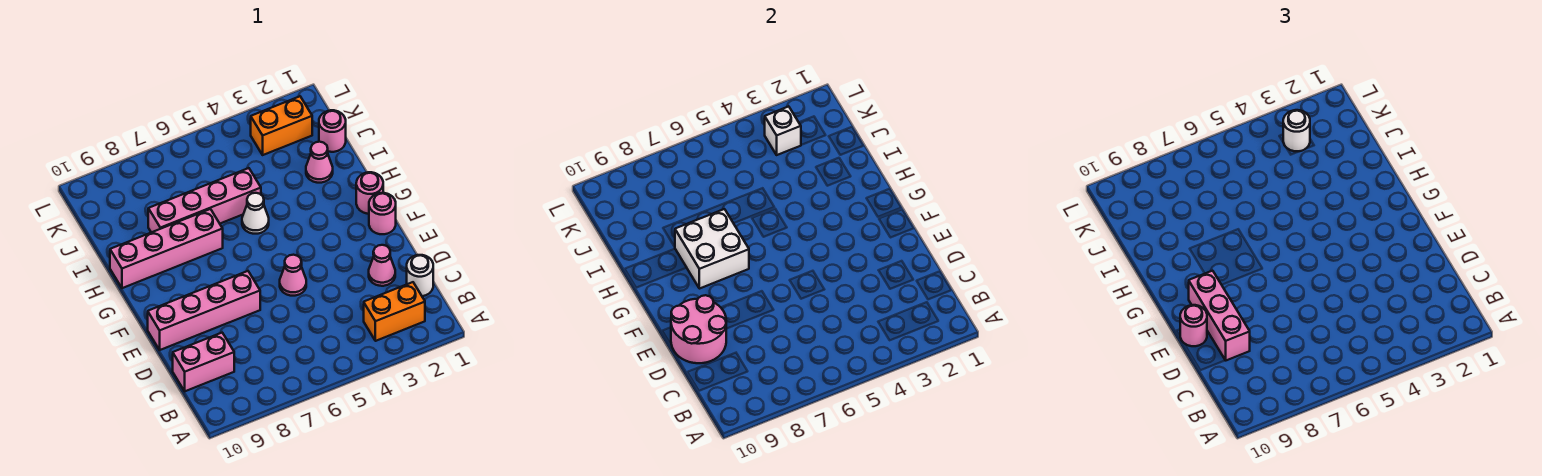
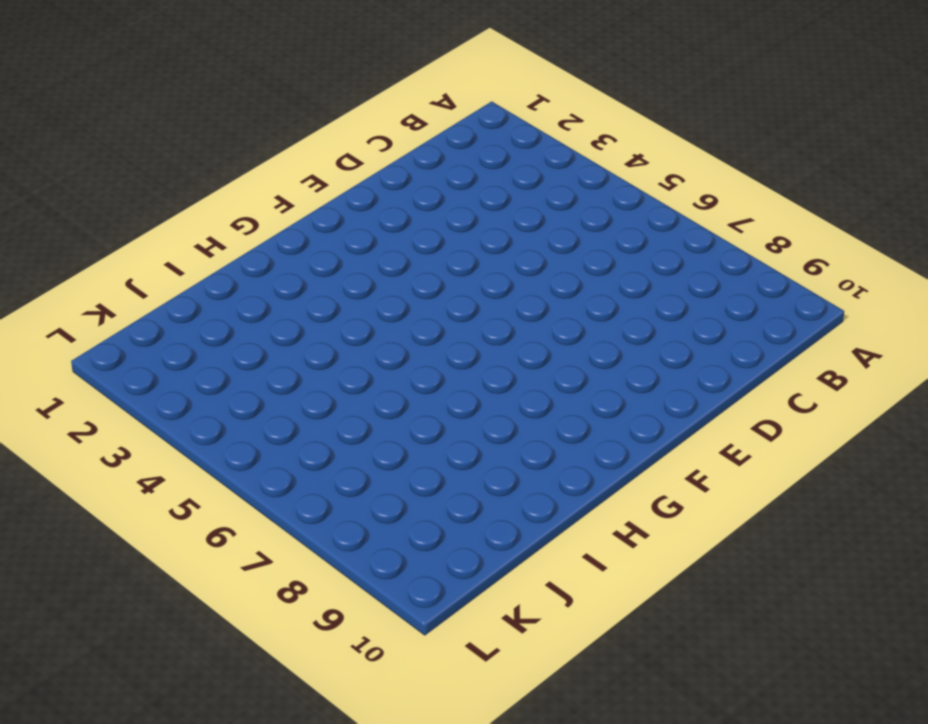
none -> orange 1x2 brick [364,282,425,341]
none -> white 1x1 round brick [407,255,433,296]
none -> pink 1x2 brick [173,333,234,391]

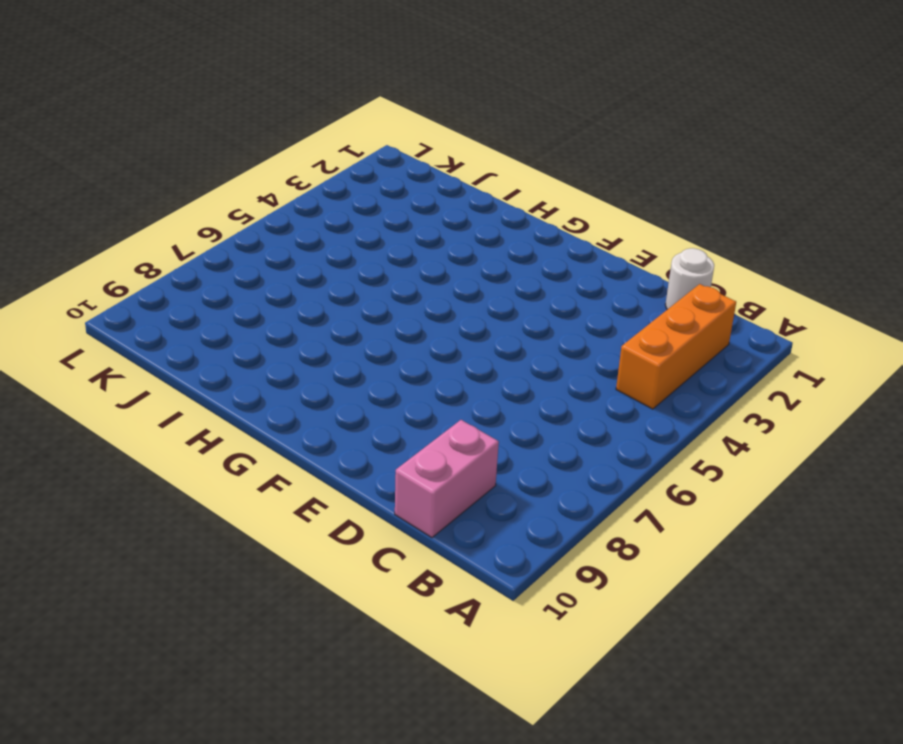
orange 1x3 brick [616,284,736,409] -> orange 1x2 brick [364,282,425,341]
none -> pink 1x1 cone [369,245,395,286]
none -> pink 1x1 cone [280,255,306,296]
none -> pink 1x4 brick [148,271,260,350]

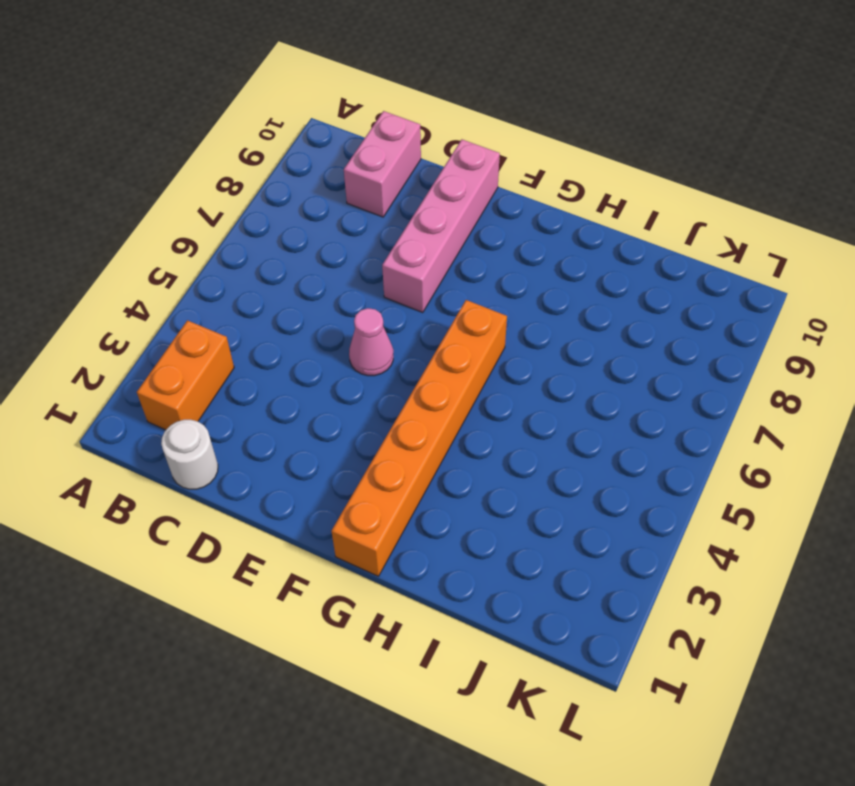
orange 1x6 brick [331,300,507,576] -> pink 1x1 round brick [356,172,383,214]
none -> pink 1x1 cone [369,245,395,286]
none -> pink 1x1 round brick [369,193,396,234]
none -> white 1x1 cone [242,193,269,234]

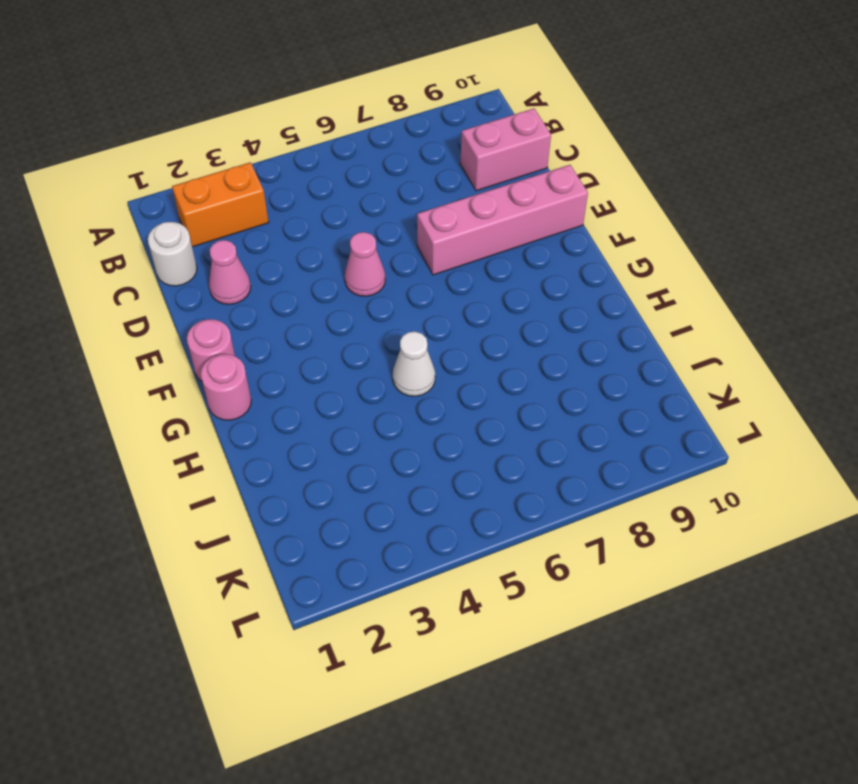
none -> pink 1x4 brick [110,209,223,288]
none -> pink 1x1 cone [306,142,333,183]
none -> pink 1x4 brick [148,168,261,232]

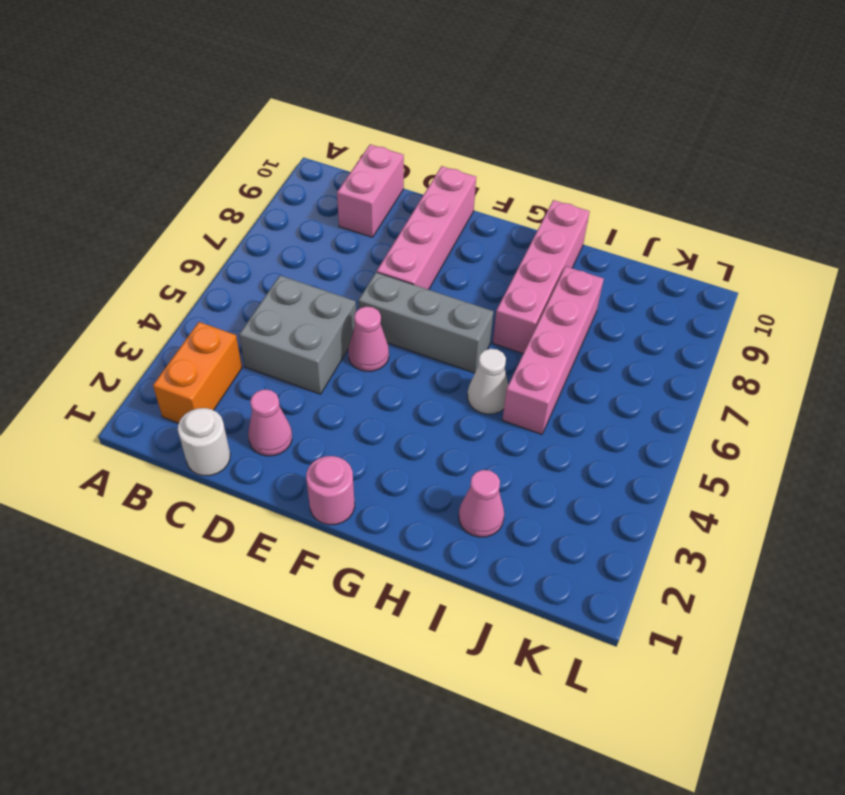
grey 2x2 brick [239,275,356,394] -> none
grey 1x3 brick [358,272,493,373] -> none
none -> pink 1x1 round brick [356,172,383,214]
none -> pink 1x1 round brick [319,110,346,152]
none -> orange 1x2 brick [251,96,312,155]

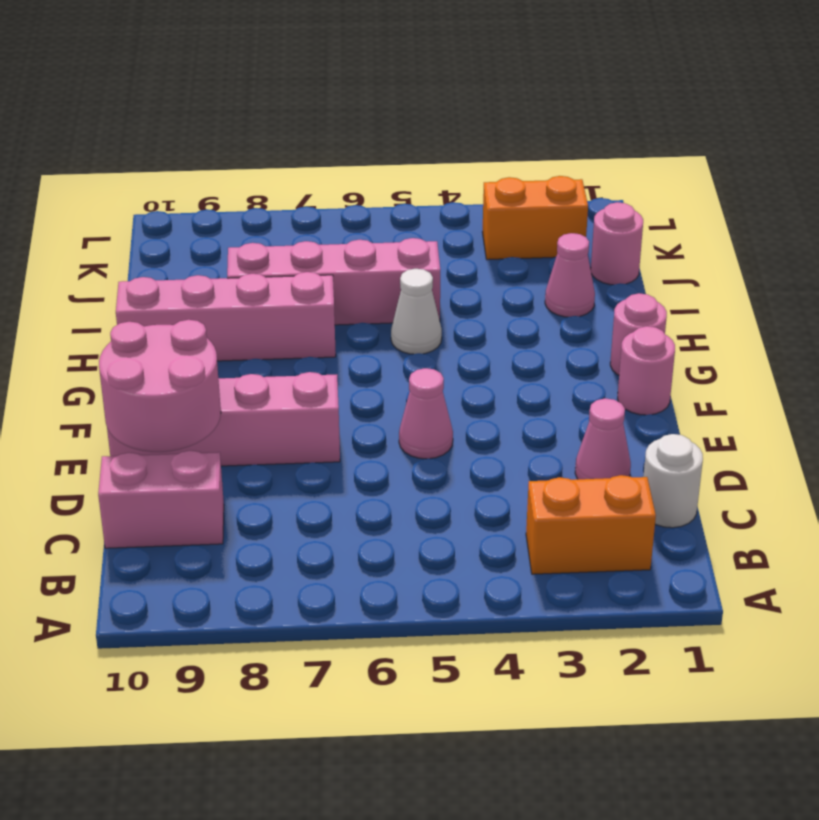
none -> white 2x2 brick [675,209,749,289]
none -> white 1x1 brick [765,106,801,155]
none -> pink 1x3 brick [1189,271,1250,360]

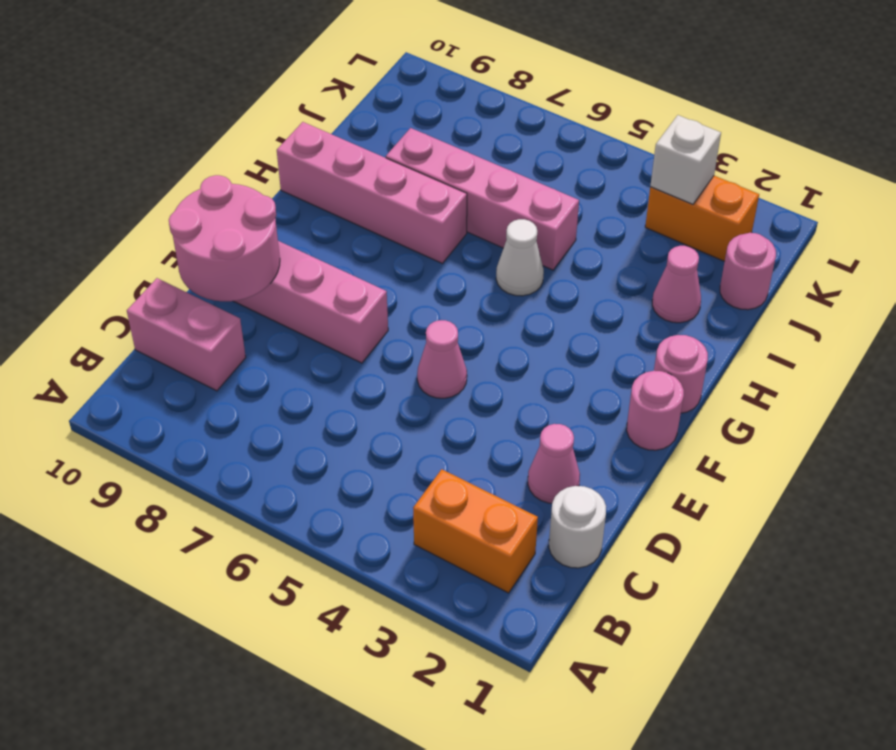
none -> white 2x2 brick [675,209,749,289]
none -> pink 1x3 brick [1189,271,1250,360]
none -> pink 1x1 round brick [1180,305,1207,346]

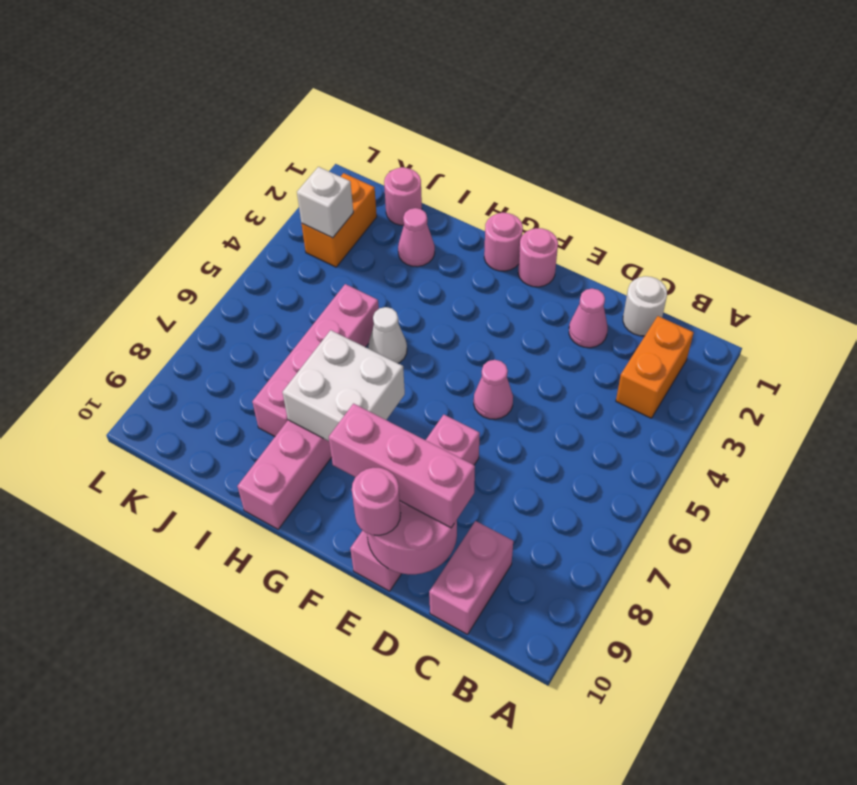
none -> white 1x1 round brick [1283,110,1310,151]

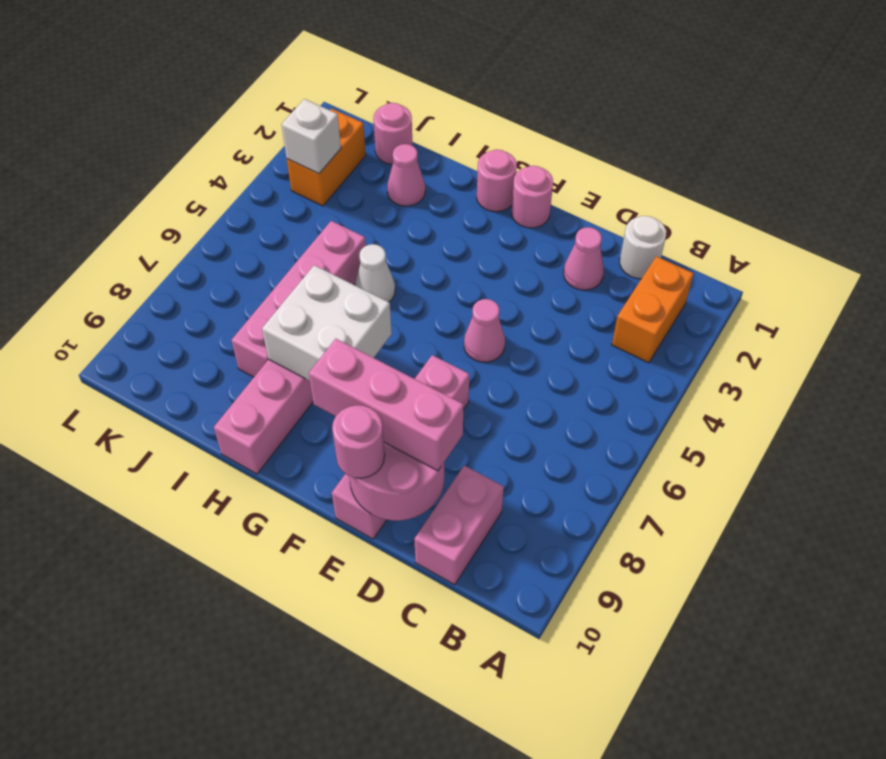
none -> white 1x1 round brick [1283,110,1310,151]

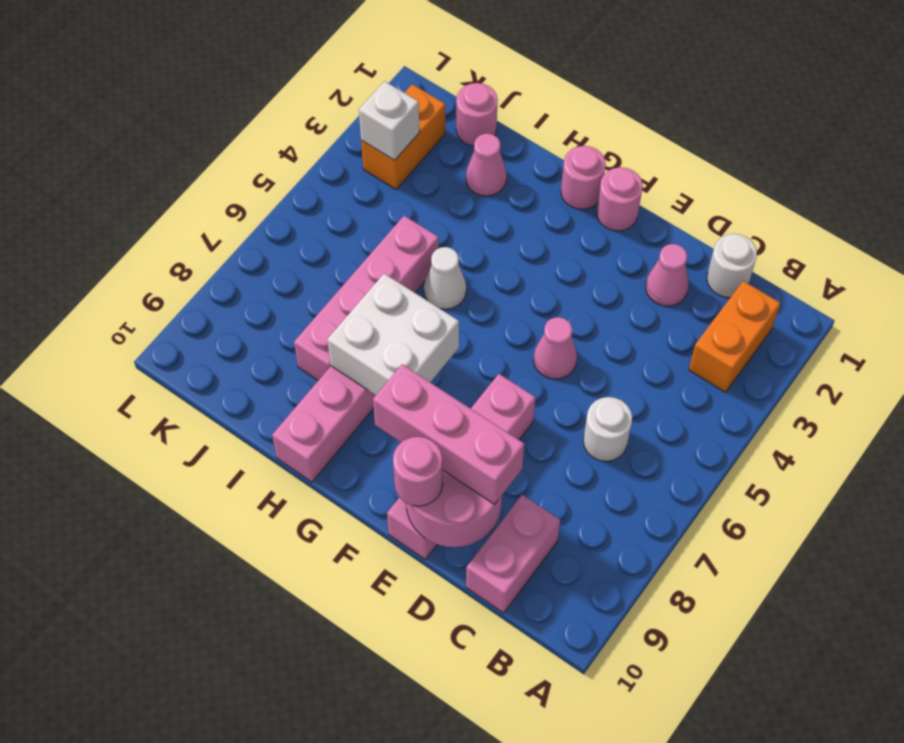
white 1x1 round brick [583,397,632,461] -> white 1x1 round brick moved to [1283,110,1310,151]

